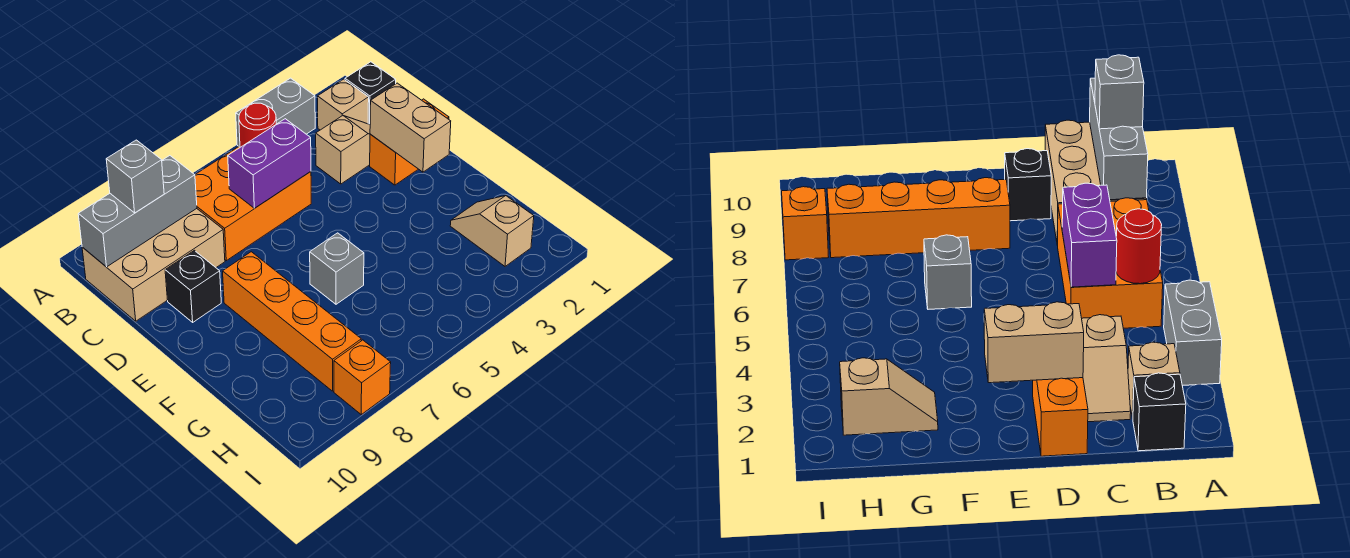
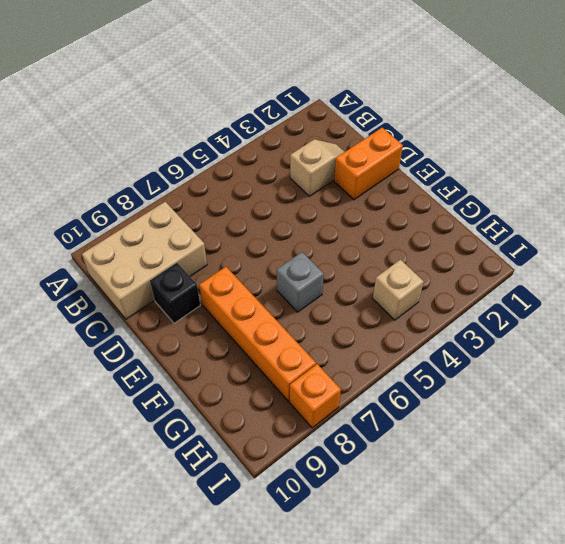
tan 1x1 brick [373,260,424,320] -> tan 1x1 brick moved to [318,79,369,130]
none -> grey 1x2 brick [236,78,315,146]
none -> black 1x1 brick [345,62,396,124]
none -> orange 2x3 brick [195,146,311,261]

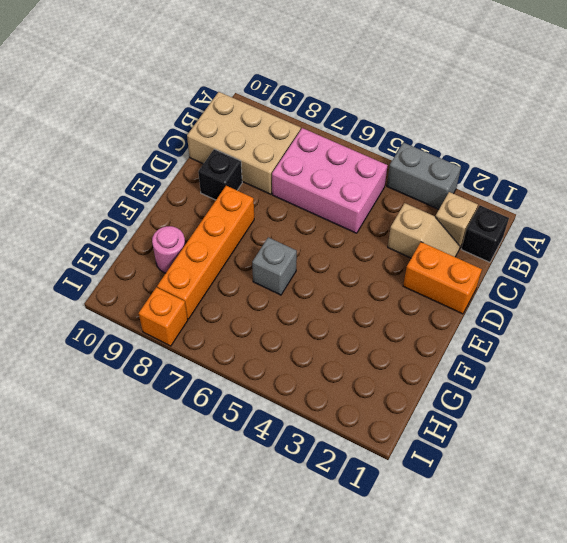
pink 2x3 brick [272,128,388,233] -> orange 2x3 brick [195,146,311,261]
pink 1x1 round brick [152,226,185,273] -> none
none -> tan 1x2 slope [450,196,534,266]
none -> red 1x1 round brick [239,103,276,147]
none -> grey 1x3 brick [78,156,197,267]

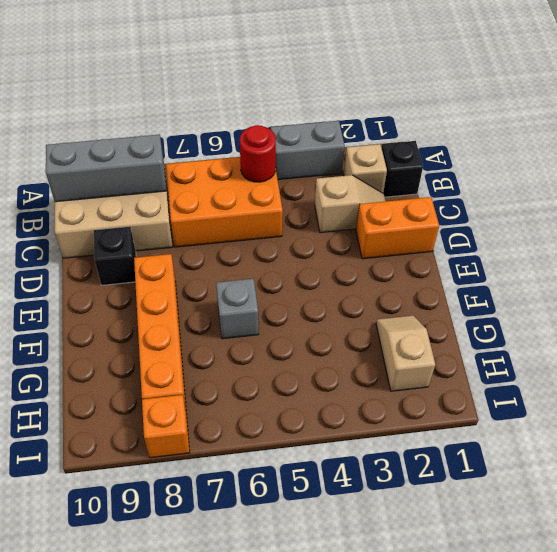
none -> purple 1x2 brick [228,119,311,208]
none -> tan 1x2 brick [370,83,451,172]
none -> grey 1x1 brick [106,140,164,213]

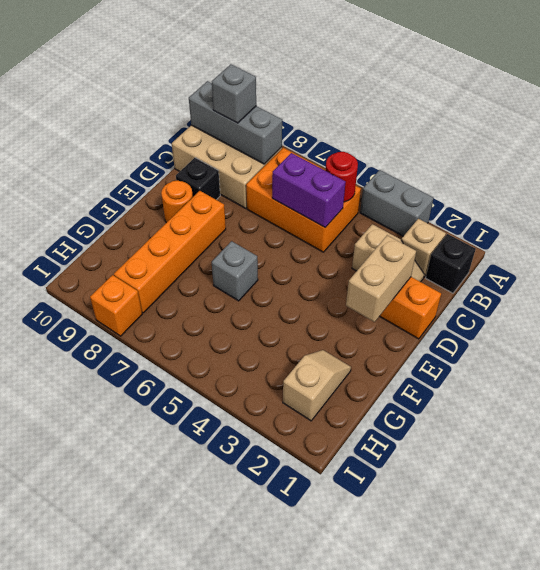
orange 1x1 round brick [161,181,193,223] -> none

